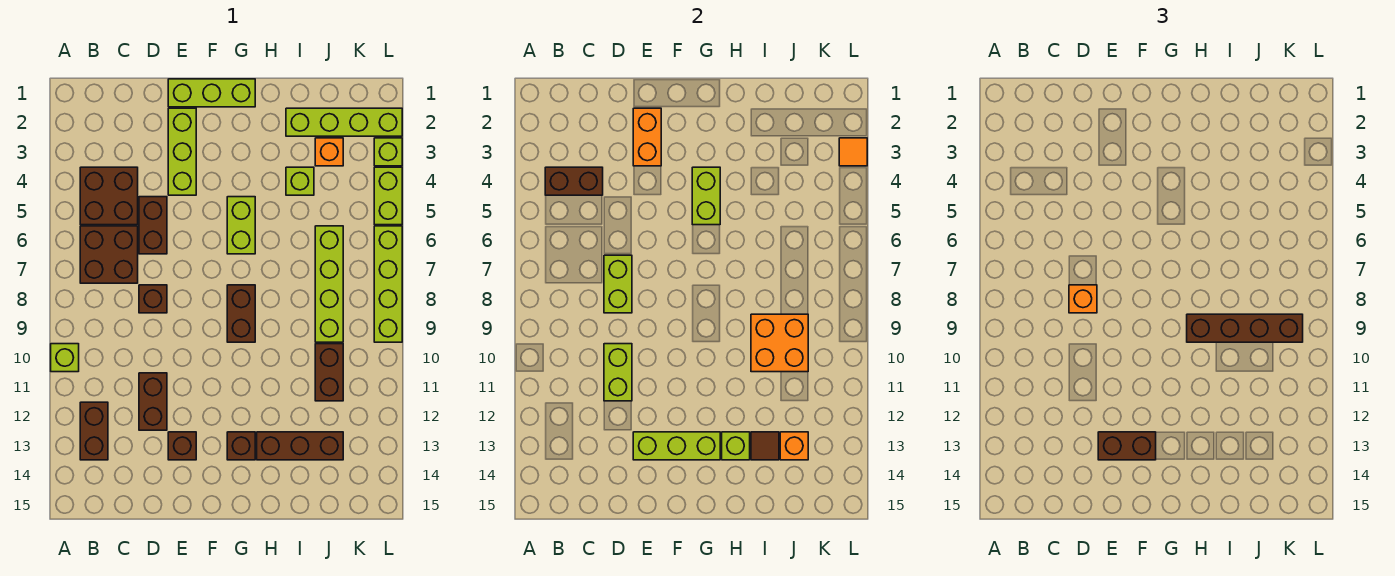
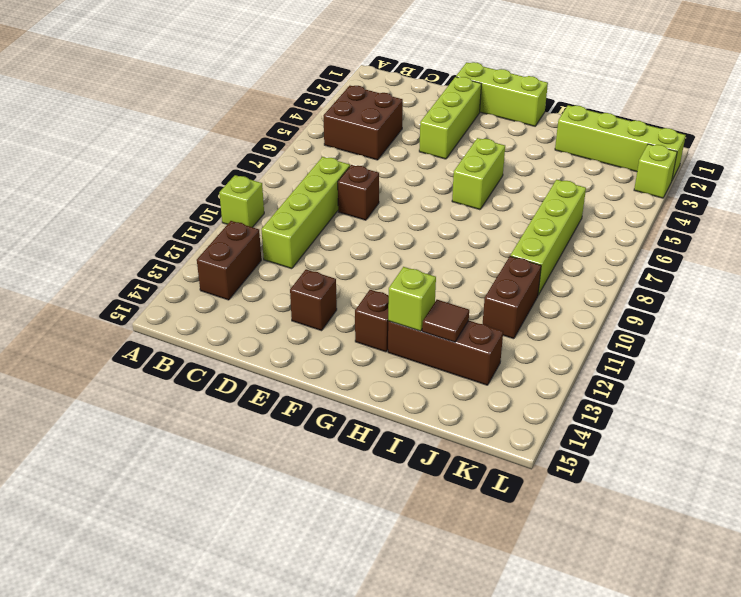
lime 1x4 brick [261,157,350,269] -> lime 1x4 brick moved to [374,226,402,342]
none -> brown 2x2 brick [80,226,138,283]
none -> brown 1x2 brick [139,197,167,254]
none -> brown 1x2 brick [139,373,167,430]
none -> brown 1x2 brick [227,285,255,342]

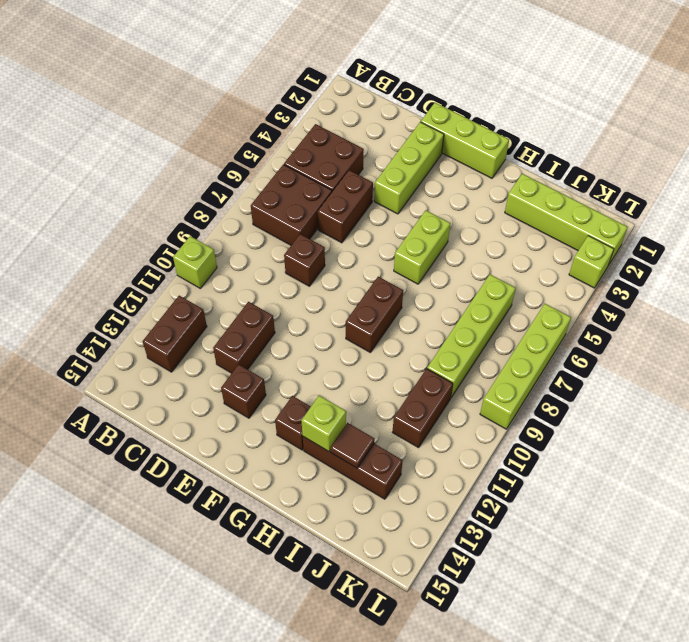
none -> lime 1x1 brick [286,167,314,195]
none -> orange 1x1 brick [315,138,343,166]
none -> lime 1x2 brick [374,167,402,225]
none -> brown 1x2 brick [545,167,603,195]

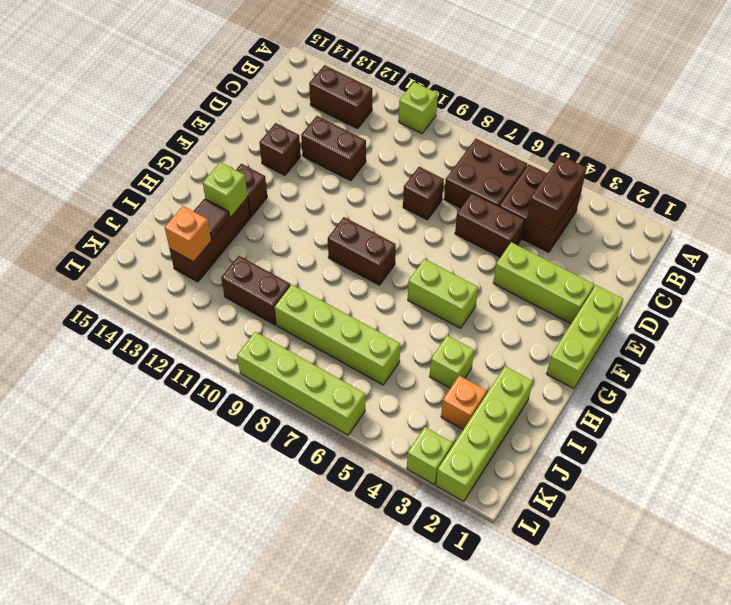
none -> lime 1x2 brick [374,167,402,225]
none -> lime 1x2 brick [604,255,632,313]
none -> lime 1x2 brick [604,344,632,401]
none -> orange 1x2 brick [633,108,661,166]

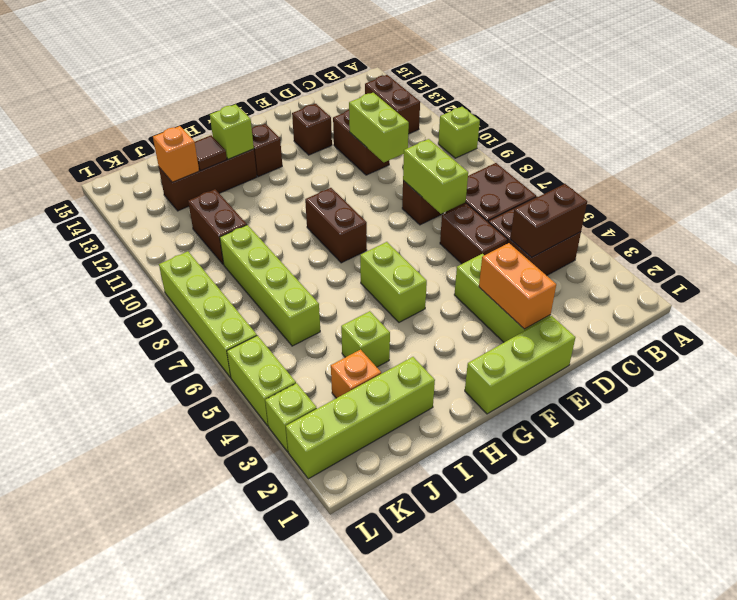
none -> lime 1x3 brick [633,432,720,460]
none -> lime 1x2 brick [692,167,720,225]
none -> orange 2x2 brick [751,314,808,372]
none -> orange 1x1 tile [839,138,867,166]

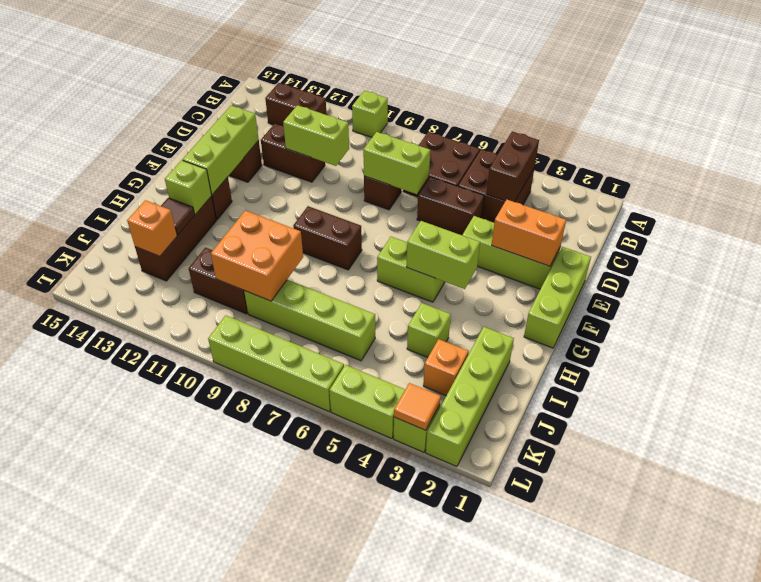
none -> orange 1x1 brick [1069,285,1097,313]
none -> brown 1x2 brick [1098,432,1156,460]
none -> brown 1x4 brick [1187,314,1303,342]

